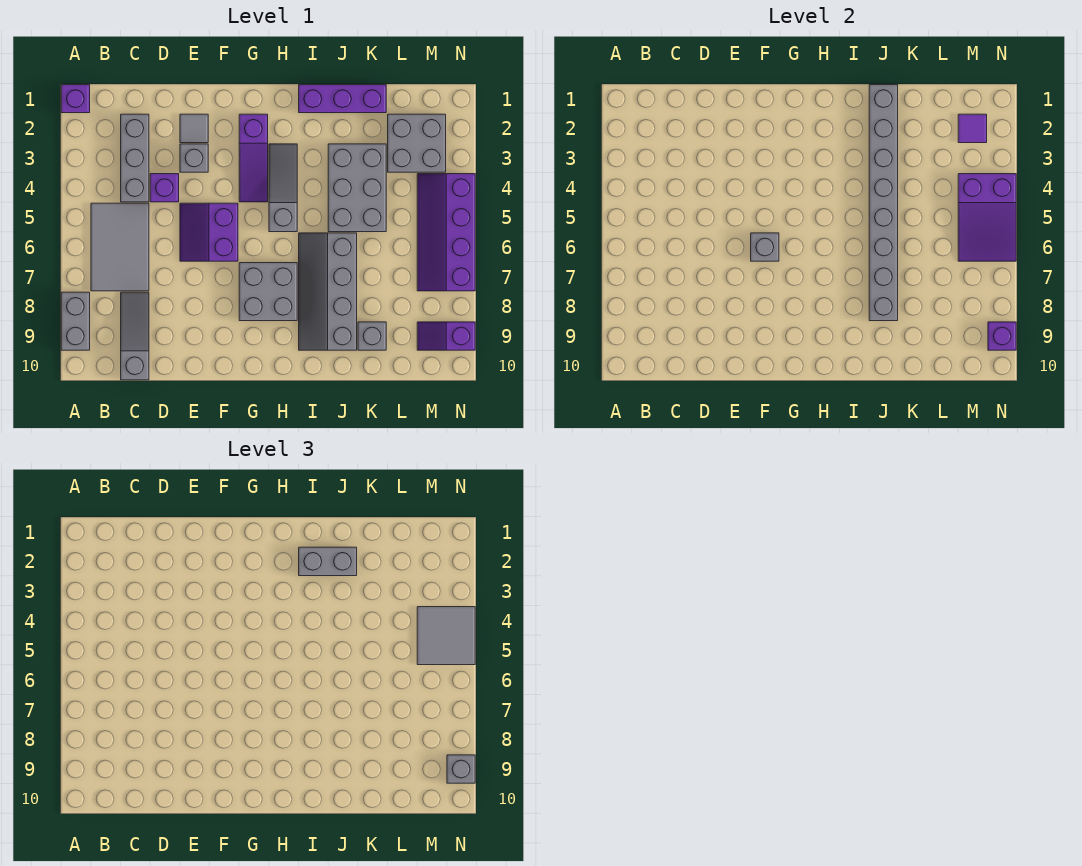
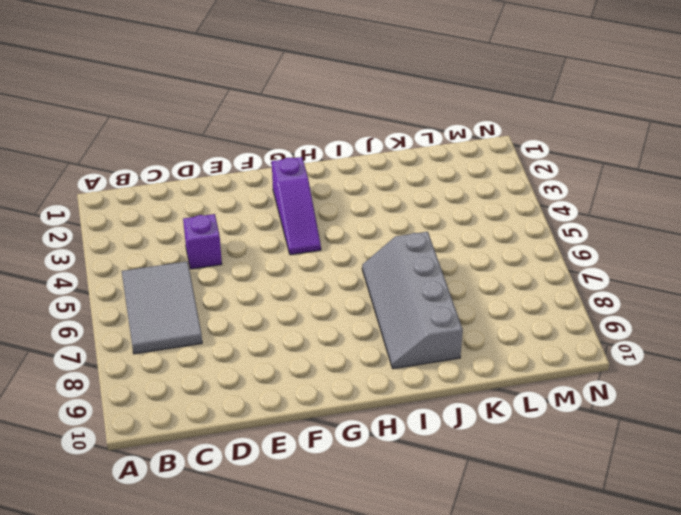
none -> purple 1x1 brick [61,85,90,113]
none -> grey 1x2 brick [61,292,90,350]
none -> grey 1x3 brick [121,114,149,202]

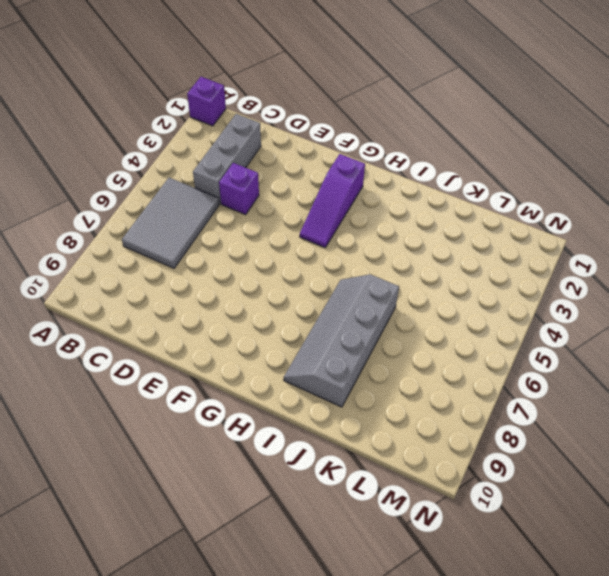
none -> grey 1x2 brick [61,292,90,350]
none -> grey 1x3 slope [121,292,149,380]
none -> grey 1x1 tile [180,114,208,143]

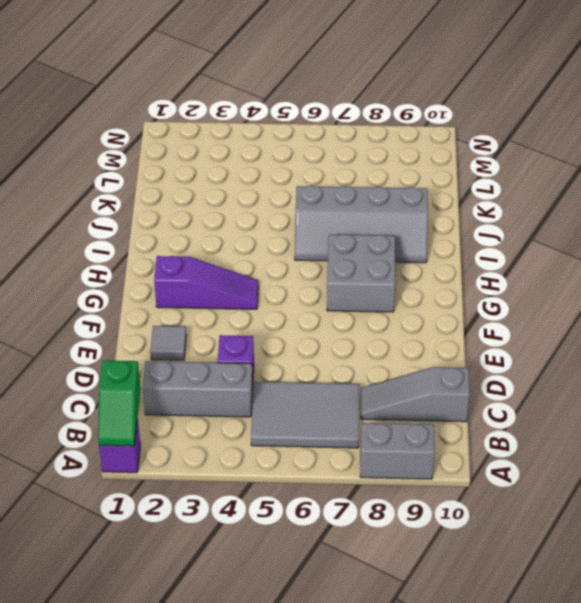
green 1x2 slope [98,361,141,446] -> none
none -> grey 1x1 brick [180,144,208,172]
none -> purple 2x2 slope [180,203,238,261]
none -> grey 1x3 slope [269,144,297,232]

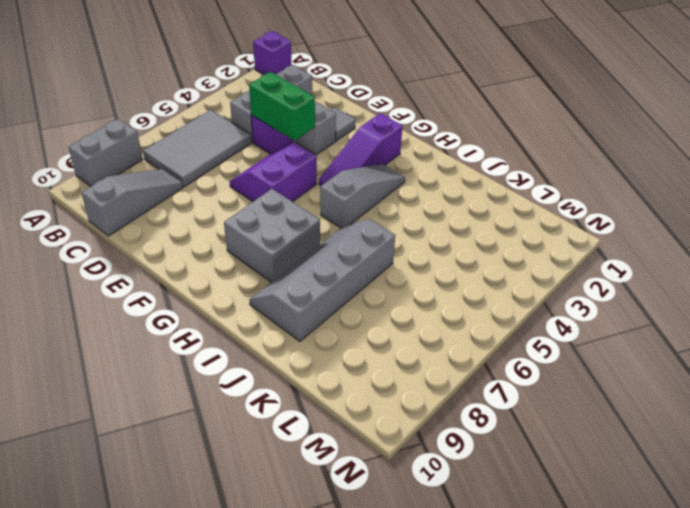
green 1x2 brick [249,72,315,141] -> none
none -> purple 1x3 brick [299,85,386,113]
none -> grey 2x3 brick [328,144,386,232]
none -> grey 1x1 brick [358,322,386,350]

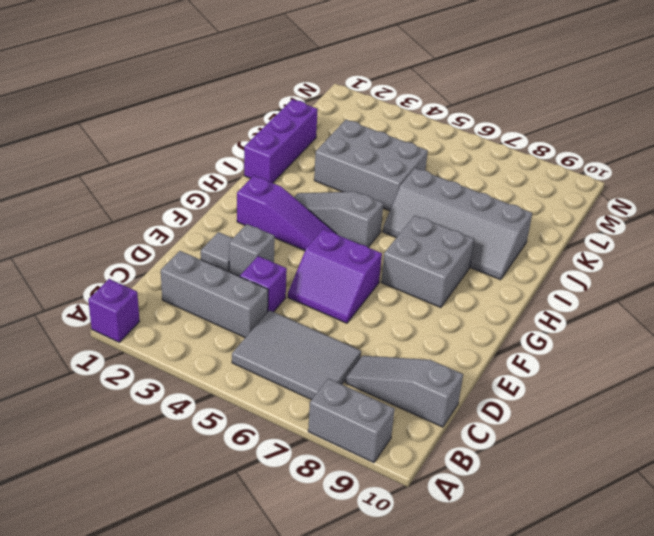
none -> grey 1x1 brick [358,322,386,350]
none -> grey 2x2 brick [388,114,446,172]
none -> purple 2x4 slope [417,174,475,291]

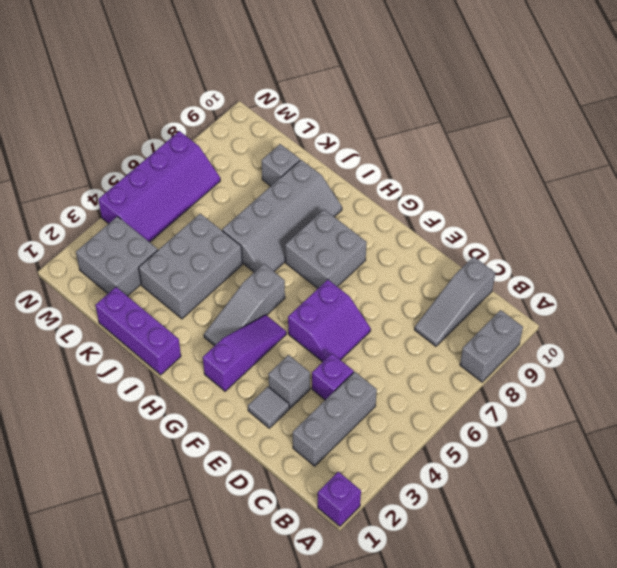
none -> grey 2x3 tile [91,203,149,291]
none -> purple 1x2 slope [417,322,475,350]
none -> grey 1x1 brick [751,233,779,261]

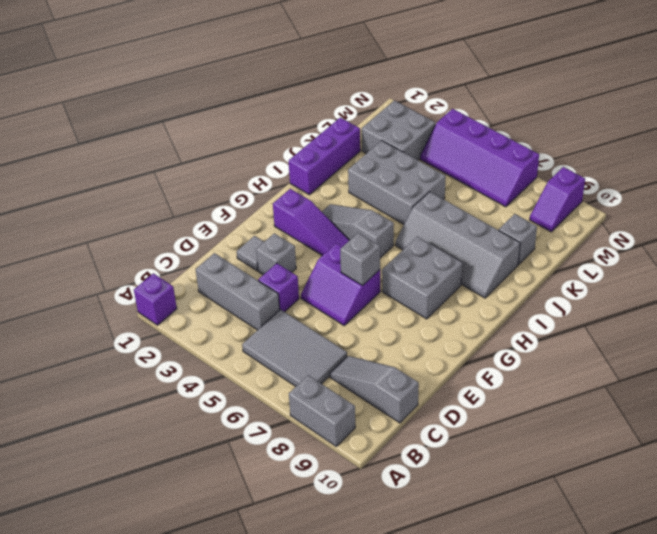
none -> grey 1x8 brick [869,85,898,321]
none -> purple 1x1 tile [958,114,987,143]
none -> purple 2x3 slope [958,174,1016,261]

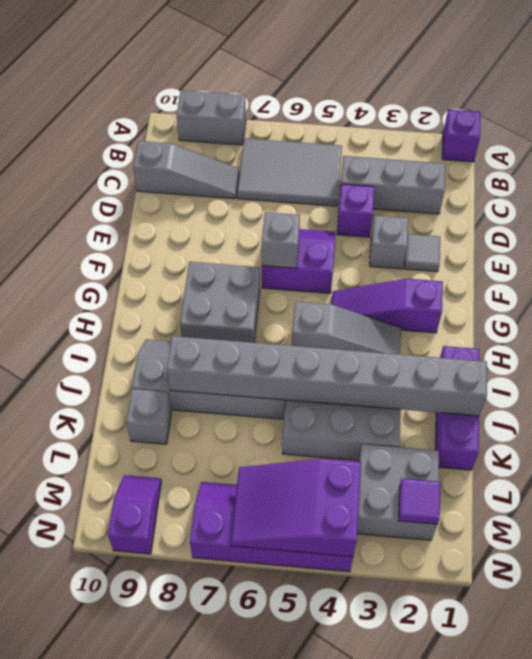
none -> purple 1x1 brick [988,322,1016,350]
none -> grey 1x2 brick [299,547,357,576]
none -> grey 2x2 tile [417,607,475,665]

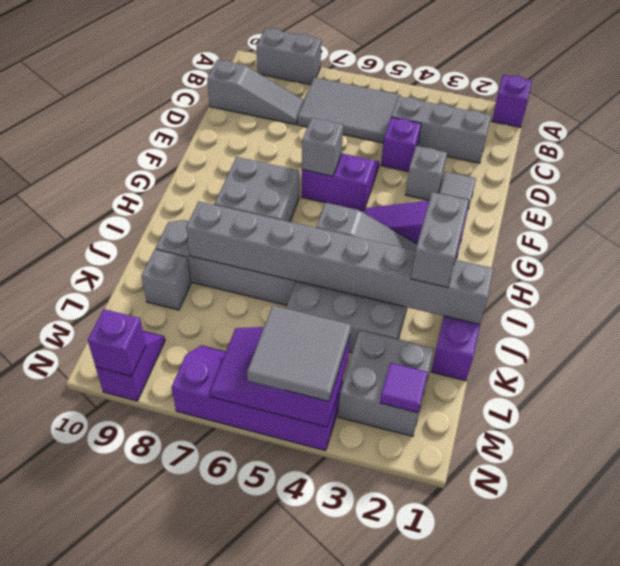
none -> grey 1x1 brick [447,755,475,783]

